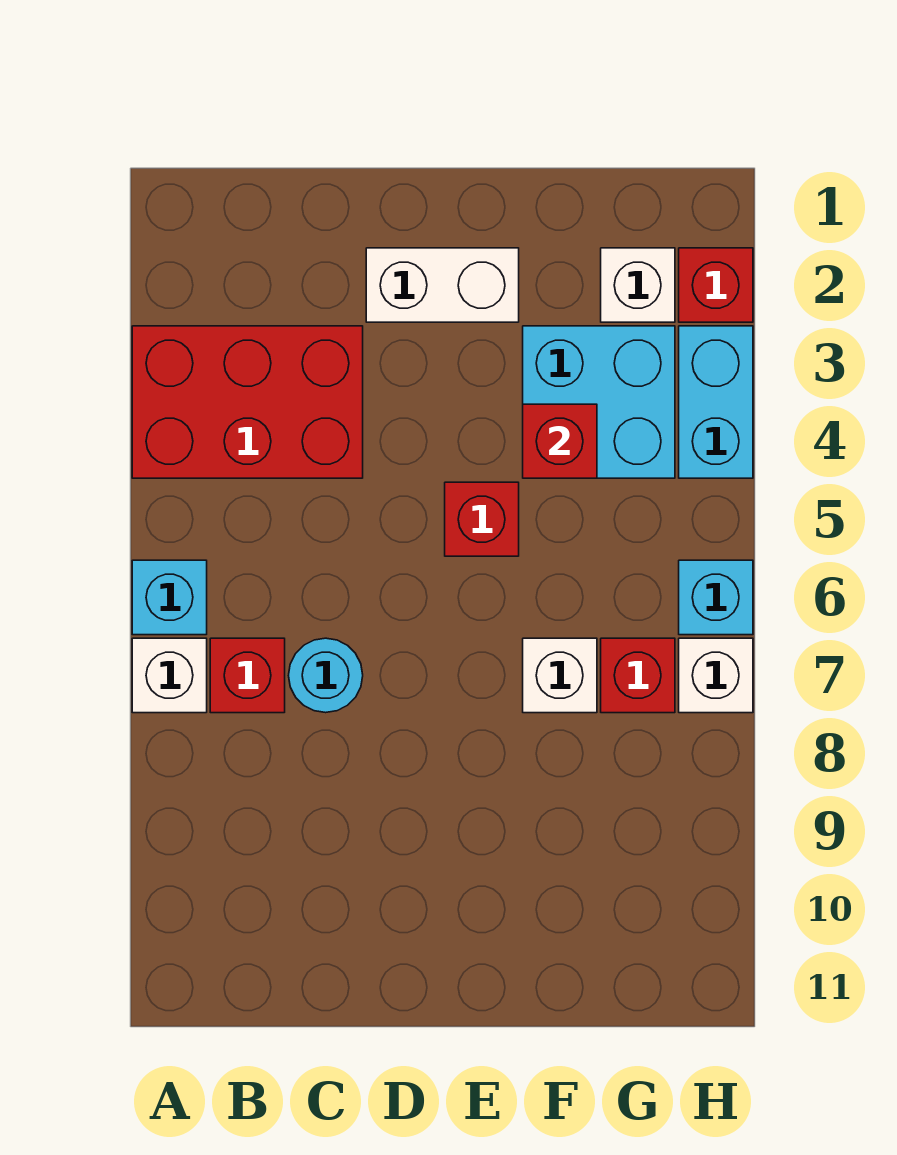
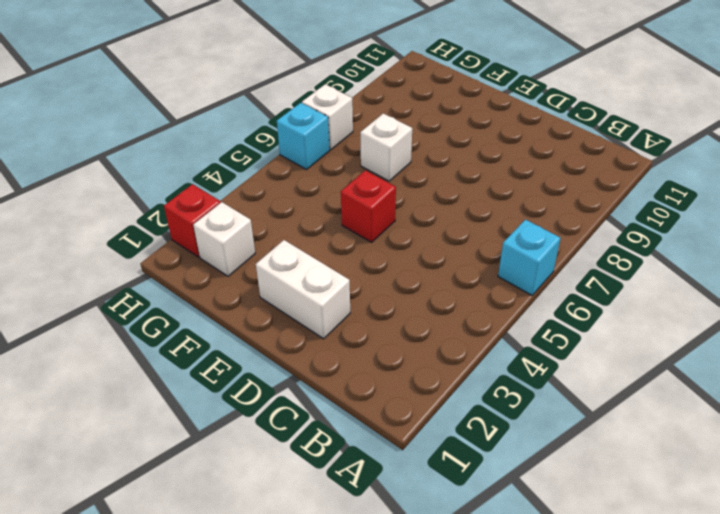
none -> red 2x3 brick [132,326,363,478]
none -> white 1x1 brick [132,638,207,713]
none -> red 1x1 brick [210,638,285,713]

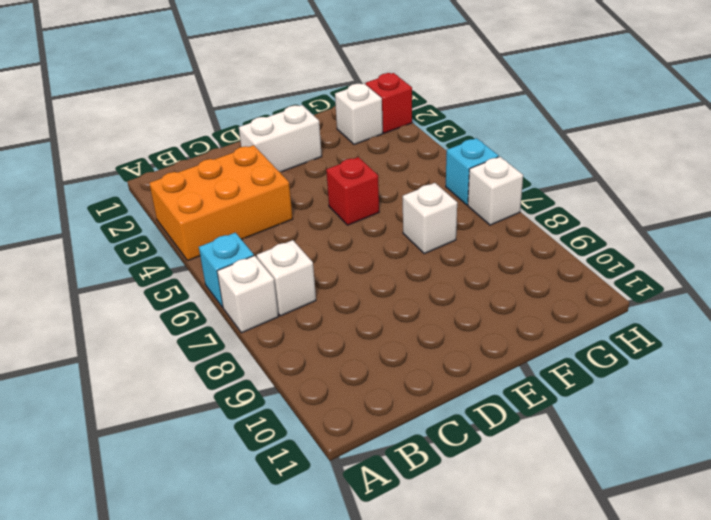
orange 2x3 brick [149,145,293,260] -> red 2x3 brick [132,326,363,478]
white 1x1 brick [257,240,316,316] -> red 1x1 brick [210,638,285,713]
none -> cyan 1x1 round brick [289,638,363,713]
none -> cyan 2x2 brick [523,326,675,478]
none -> red 1x1 brick [601,638,675,713]

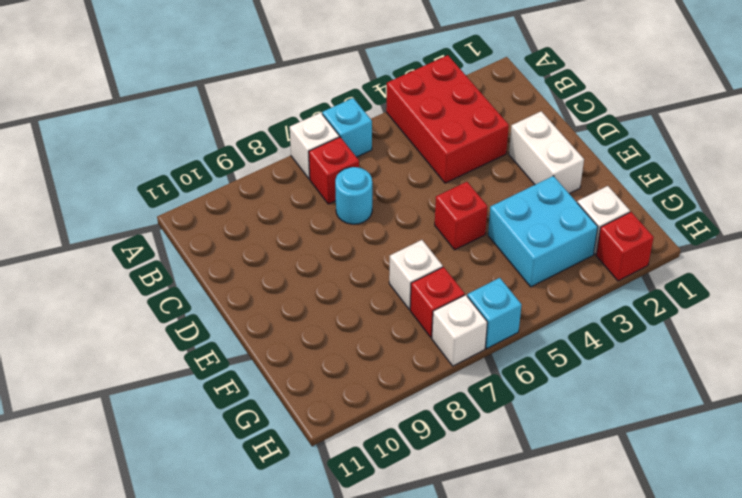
none -> cyan 1x2 brick [679,326,753,478]
none -> red 1x1 brick [523,404,597,478]

